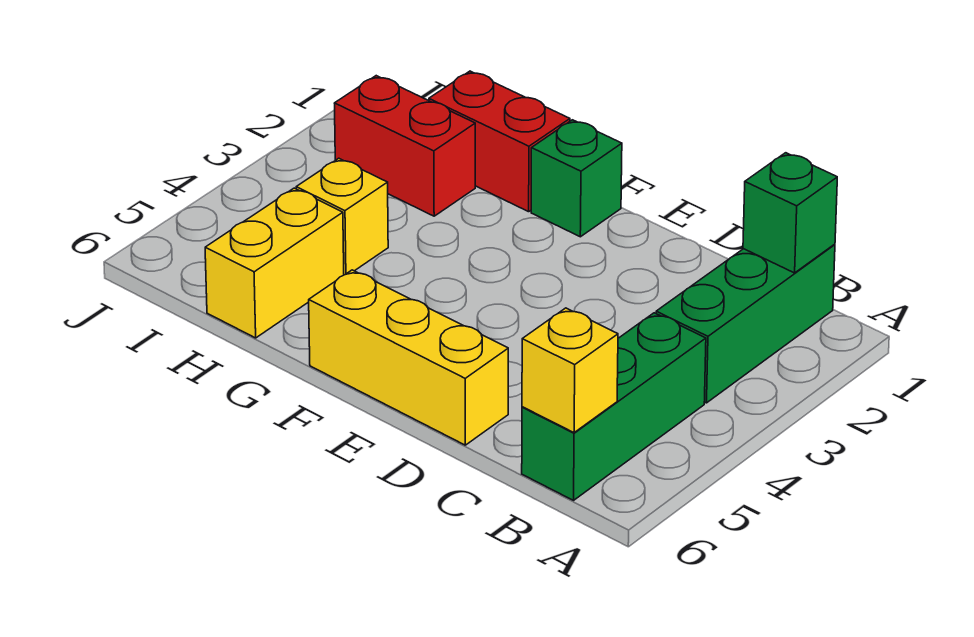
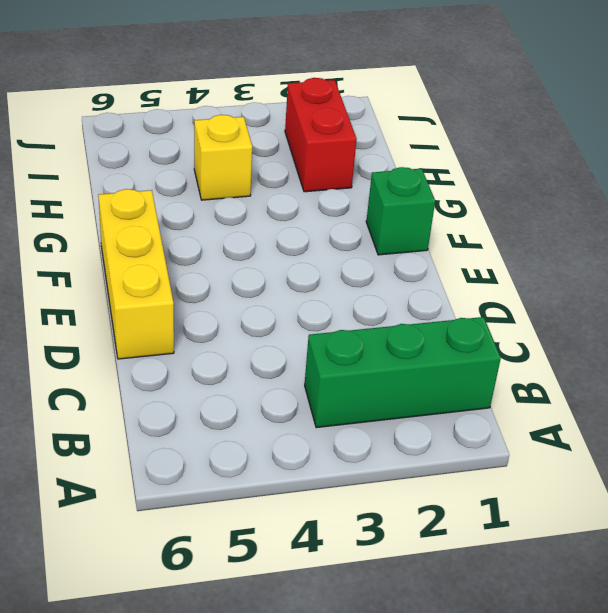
none -> green 1x3 brick [522,313,706,500]
none -> red 1x2 brick [429,71,570,212]

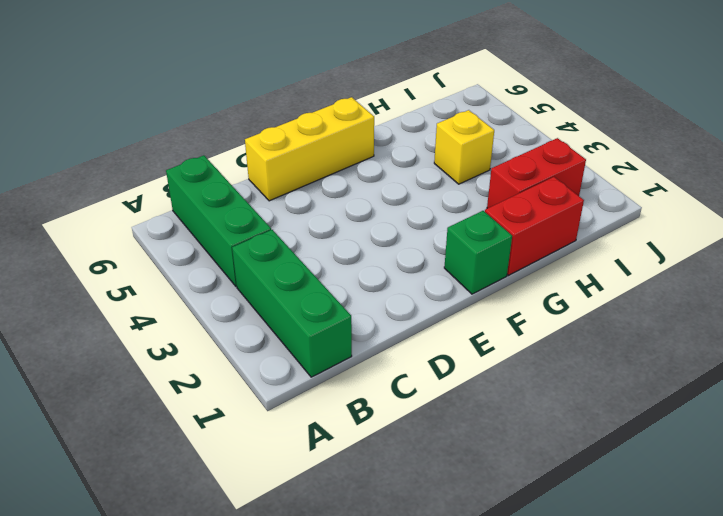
none -> yellow 1x2 brick [205,188,344,338]
none -> green 1x1 brick [743,153,837,273]

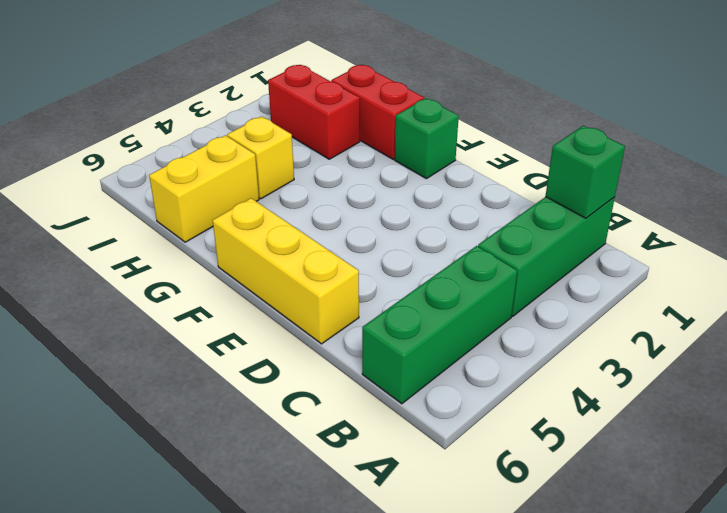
none -> yellow 1x1 brick [522,308,618,433]

